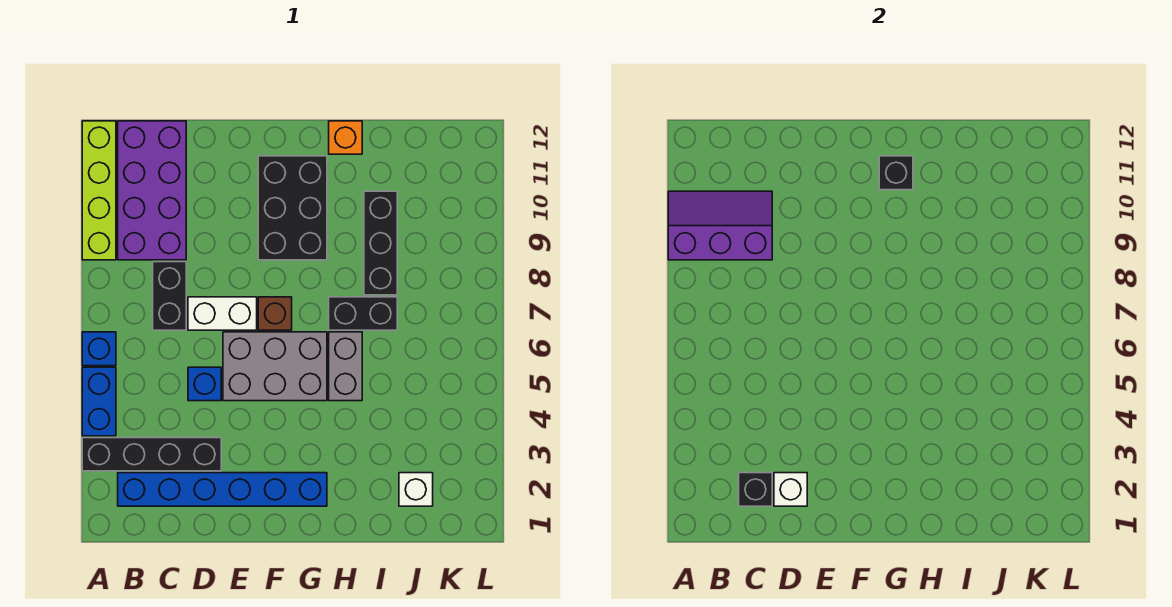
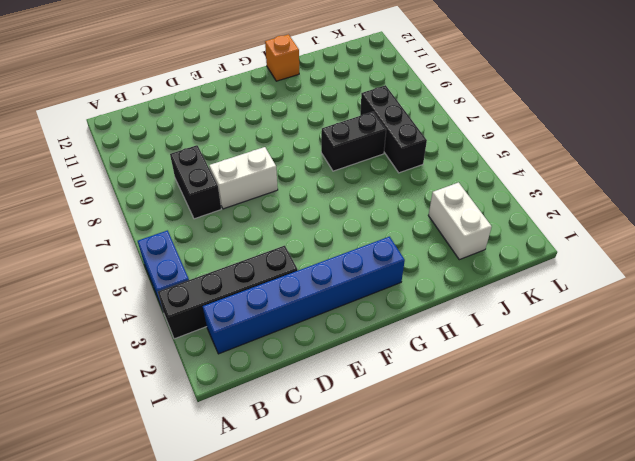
white 1x2 brick [428,183,492,260] -> white 1x1 brick [399,473,433,506]
black 1x3 brick [360,85,427,173] -> black 1x3 brick moved to [364,191,397,295]
none -> blue 1x1 brick [82,332,116,366]
none -> lime 1x4 brick [82,121,116,260]
none -> purple 2x4 brick [118,121,186,260]

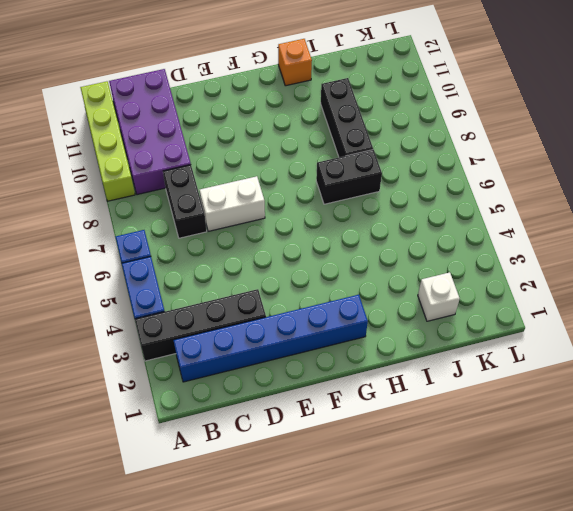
none -> blue 1x1 brick [188,367,221,401]
none -> grey 2x3 brick [223,332,327,401]
none -> brown 1x1 brick [258,297,292,330]

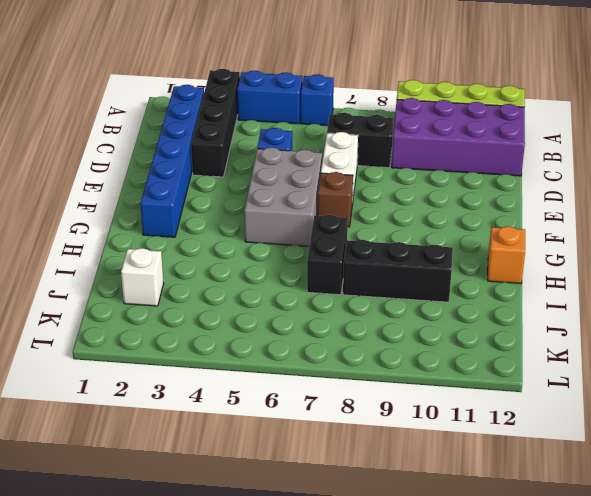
none -> black 2x3 brick [258,156,327,260]
none -> grey 1x2 brick [329,332,362,401]
none -> purple 2x3 slope [668,191,772,260]

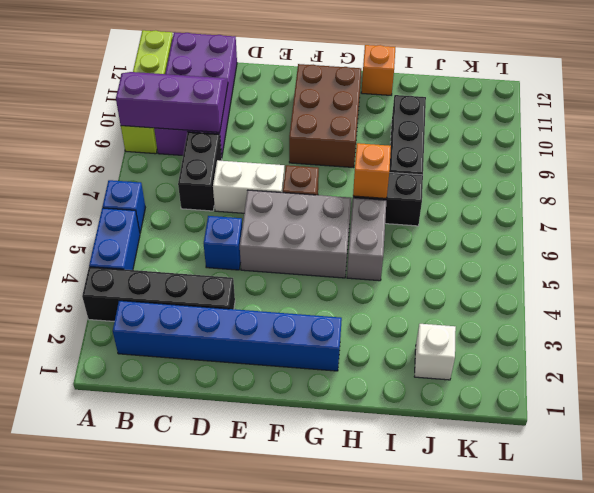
brown 2x3 brick [289,64,361,168] -> black 2x3 brick [258,156,327,260]
orange 1x1 brick [353,143,391,198] -> none
none -> black 1x1 brick [739,473,772,506]
none -> white 1x1 brick [774,473,807,506]
none -> black 1x1 brick [879,156,913,190]

